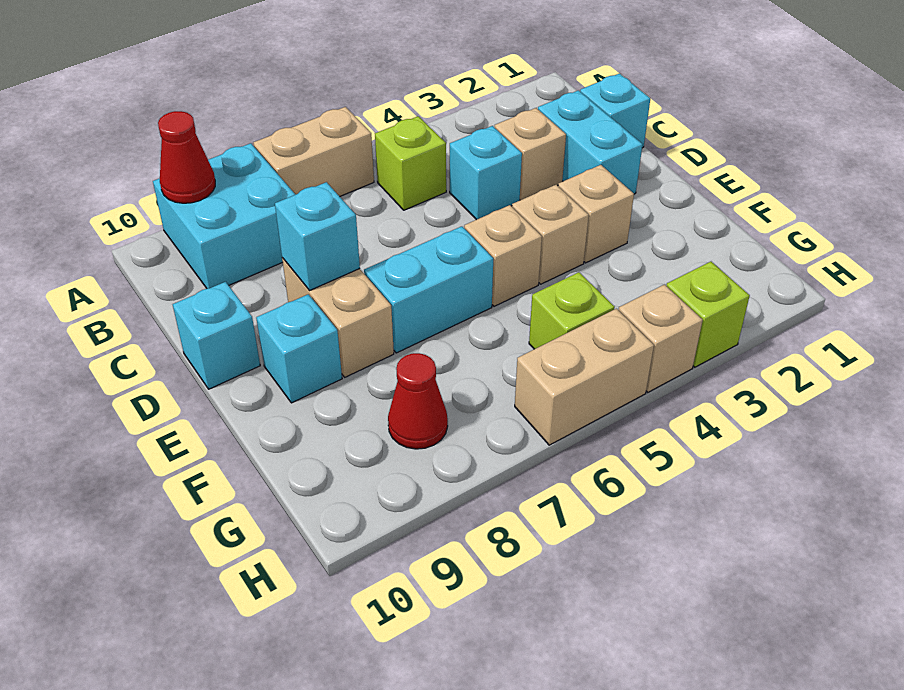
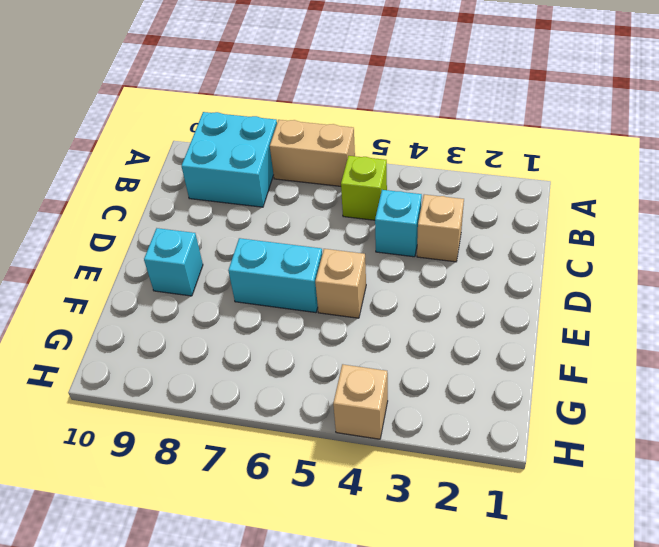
none -> cyan 1x1 brick [580,74,650,148]
none -> cyan 1x2 brick [538,90,643,194]
none -> tan 1x2 brick [282,258,394,377]

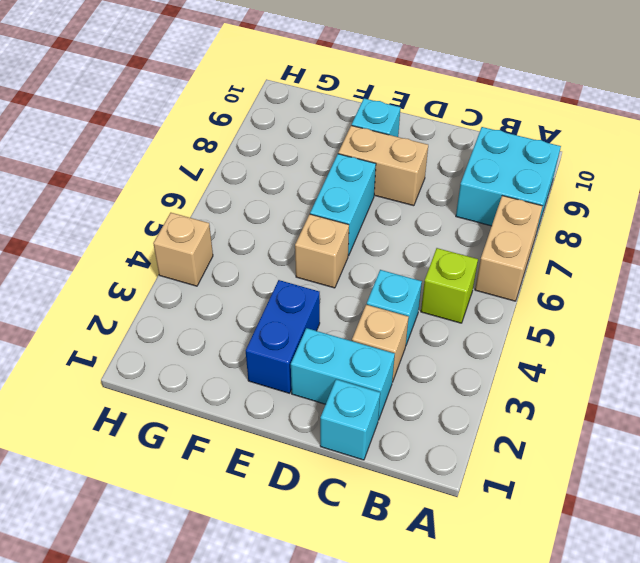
blue 1x2 brick [246,280,320,393] -> tan 1x1 brick [558,165,634,263]
none -> cyan 1x1 brick [173,282,260,389]
none -> tan 1x1 brick [512,185,589,284]
none -> lime 1x1 brick [529,272,615,349]

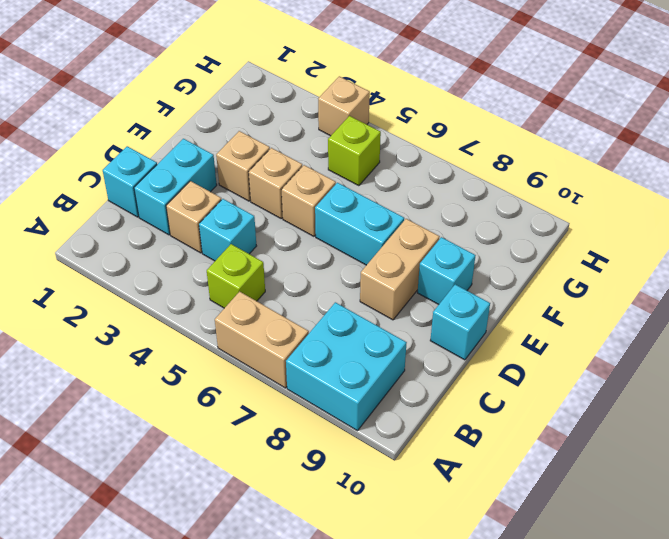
none -> red 1x1 cone [388,353,448,449]
none -> lime 1x1 brick [666,262,750,367]
none -> tan 1x2 brick [515,309,654,445]

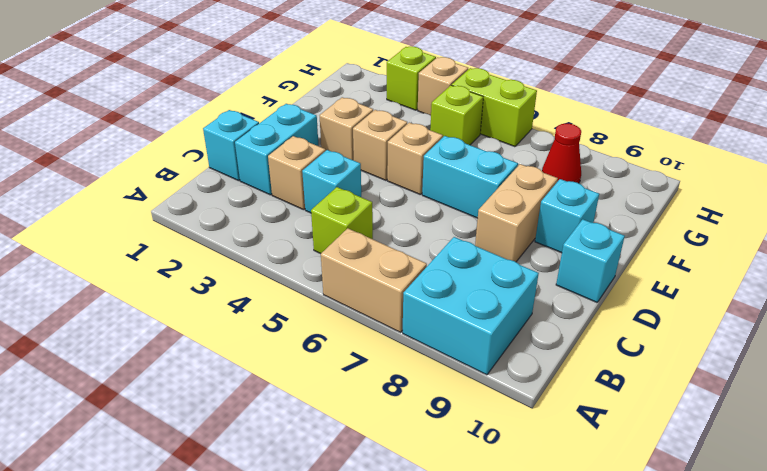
lime 1x2 brick [452,68,537,147] -> tan 1x2 brick [515,309,654,445]
none -> red 1x1 cone [158,111,215,203]
none -> cyan 1x1 brick [275,182,360,291]

